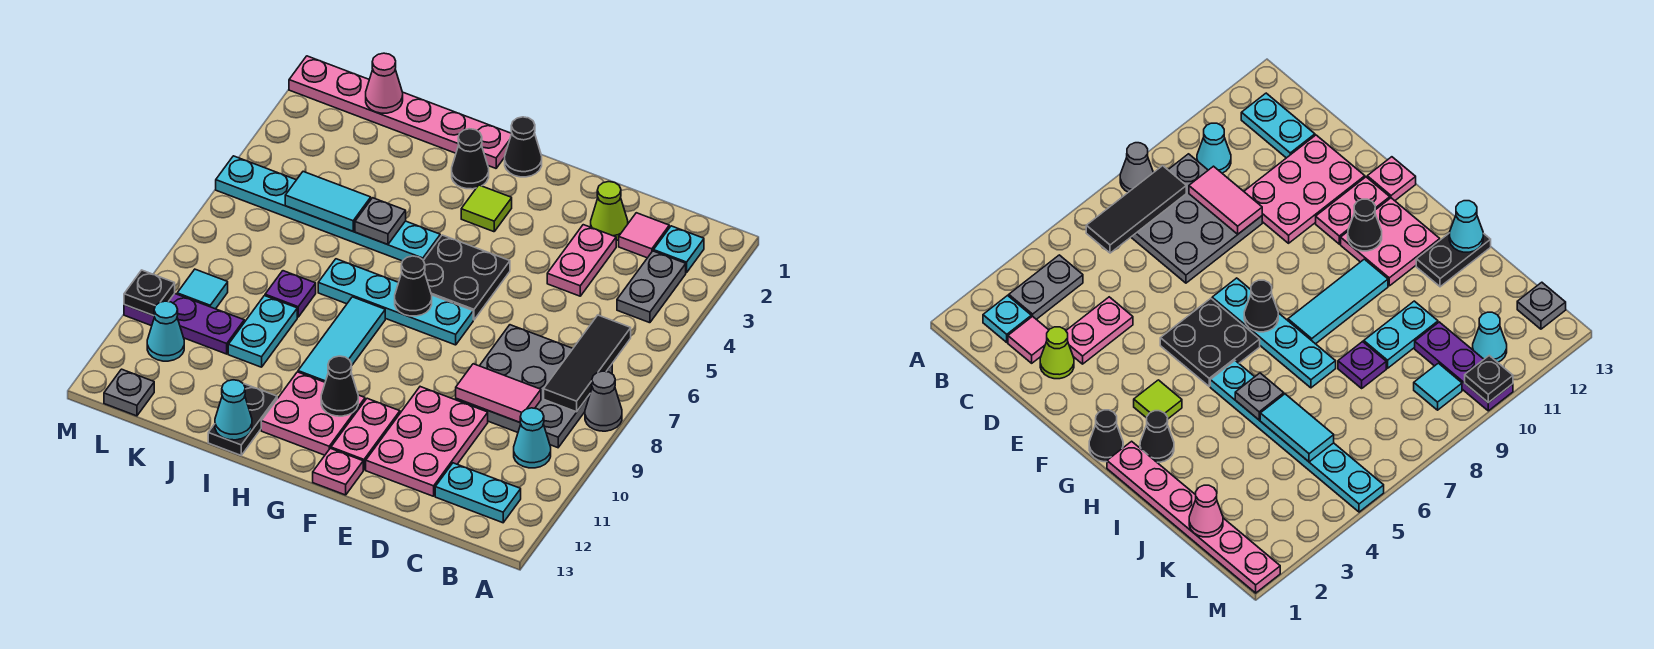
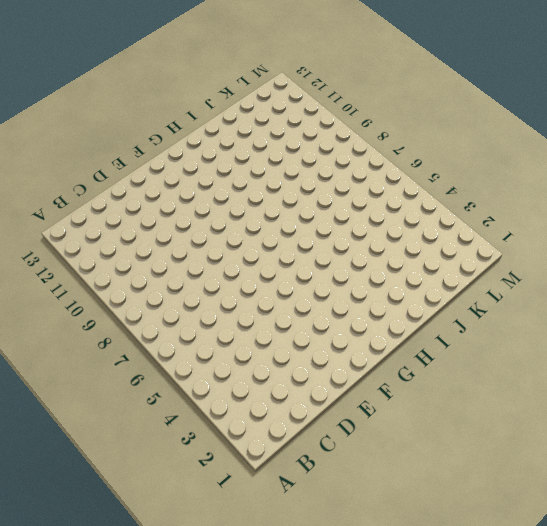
none -> grey 1x1 cone [585,371,622,431]
none -> cyan 1x1 plate [654,226,704,273]
none -> grey 1x2 plate [617,251,686,323]
none -> grey 3x3 plate [456,325,612,448]

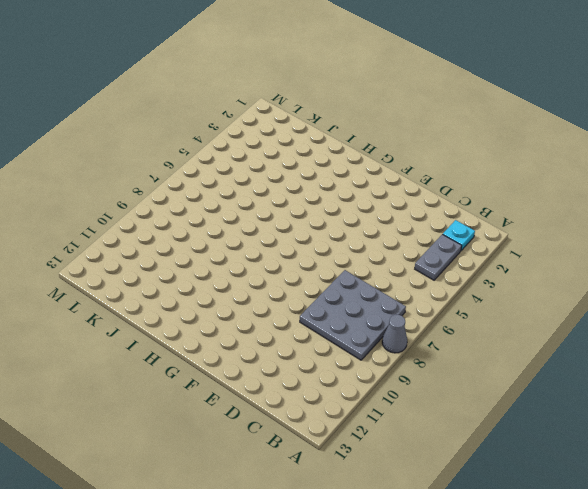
none -> cyan 1x1 cone [514,408,551,468]
none -> cyan 1x2 plate [435,463,521,523]
none -> pink 1x1 tile [619,213,669,258]
none -> lime 1x1 cone [591,182,628,241]

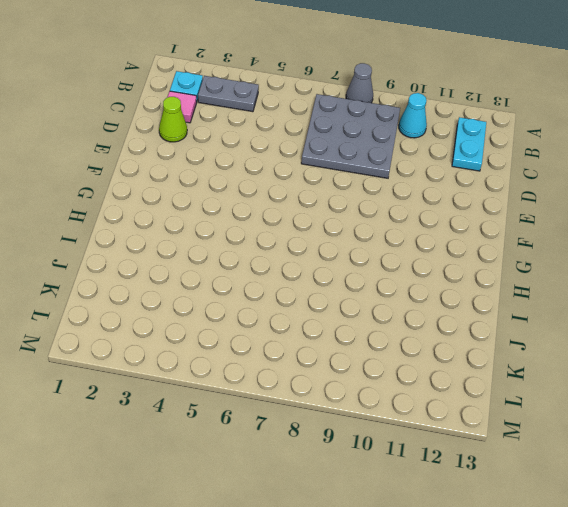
none -> pink 1x2 plate [547,225,616,296]
none -> pink 2x3 plate [366,387,488,496]
none -> black 2x2 plate [423,235,510,320]
none -> cyan 1x4 plate [318,259,473,345]

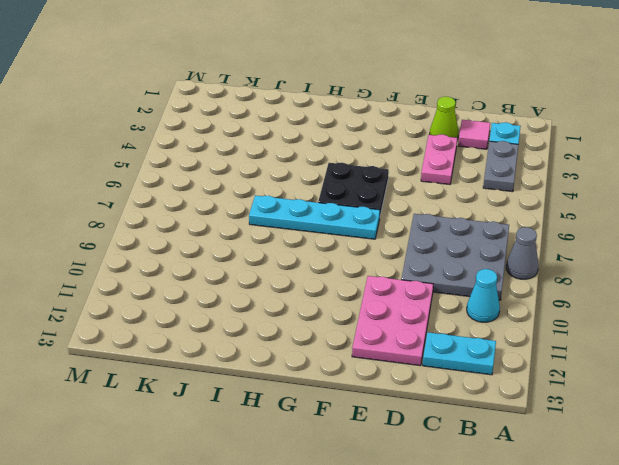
none -> pink 1x2 plate [331,398,400,470]
none -> pink 1x1 plate [313,448,363,495]
none -> black 1x1 cone [505,117,542,177]
none -> lime 1x1 tile [461,185,512,232]

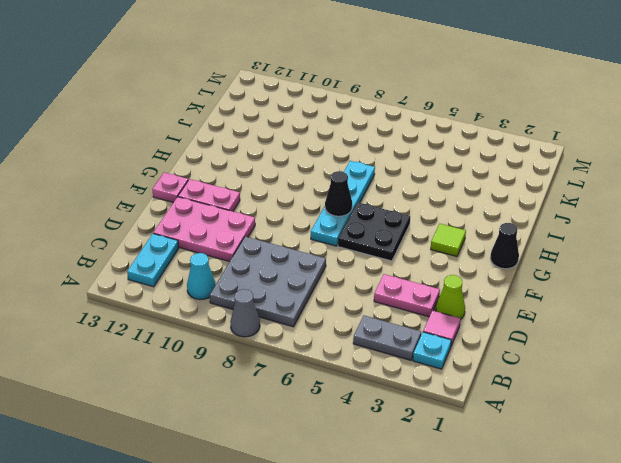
none -> pink 2x2 plate [261,372,365,455]
none -> pink 1x6 plate [289,56,512,168]
none -> black 1x1 cone [452,129,489,189]
none -> cyan 1x6 plate [216,156,440,261]

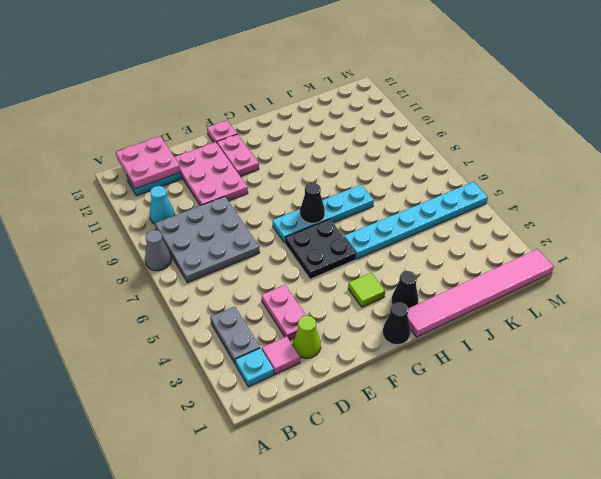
pink 2x2 plate [116,136,181,189] -> pink 2x2 plate moved to [261,372,365,455]
pink 1x6 tile [408,249,554,337] -> pink 1x6 plate [289,56,512,168]
none -> cyan 1x3 tile [298,297,385,382]
none -> black 1x2 plate [208,384,277,455]
none -> purple 1x1 plate [265,271,316,317]
none -> cyan 1x2 plate [228,296,297,367]

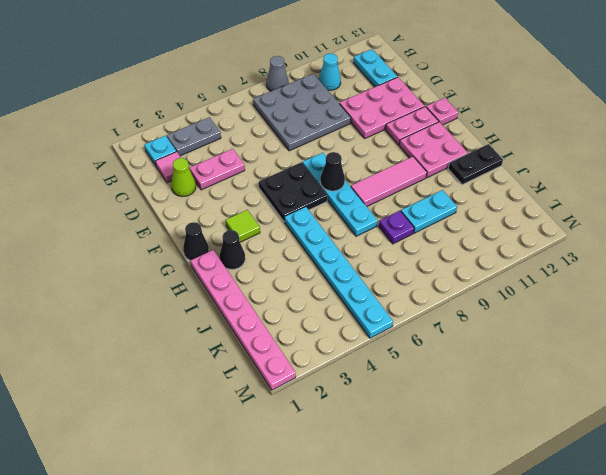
pink 1x3 tile [351,157,427,206] -> cyan 1x3 tile [298,297,385,382]
none -> purple 1x3 plate [124,294,244,354]
none -> cyan 1x1 tile [177,269,228,309]
none -> cyan 1x1 cone [147,301,184,361]
none -> grey 1x1 plate [104,369,154,416]

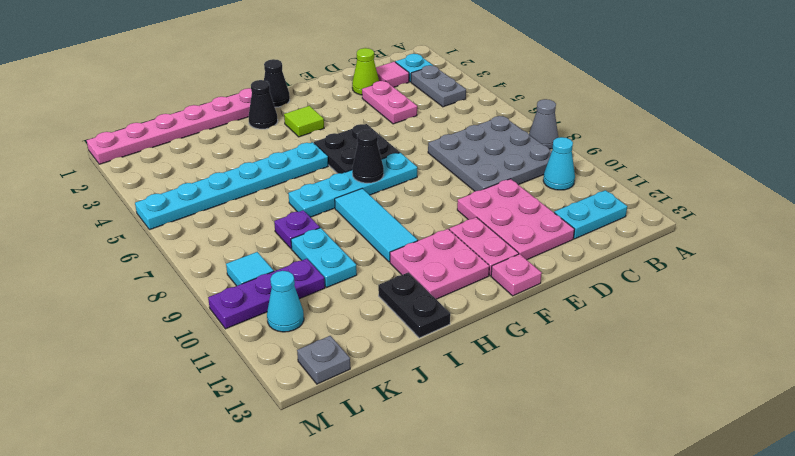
none -> black 1x3 tile [544,315,631,412]
none -> pink 1x2 tile [456,364,541,422]
none -> black 1x1 cone [321,356,358,416]
none -> grey 1x1 plate [355,198,406,245]

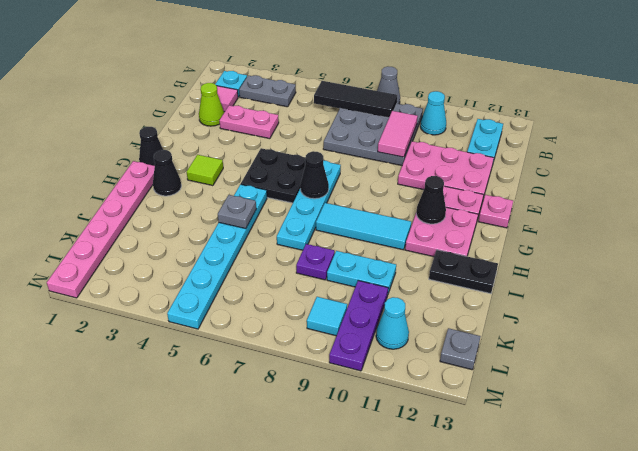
none -> cyan 1x1 cone [215,380,252,440]
none -> cyan 1x2 tile [285,172,371,231]
none -> pink 1x1 cone [366,53,403,113]
none -> black 1x1 plate [124,270,175,316]

